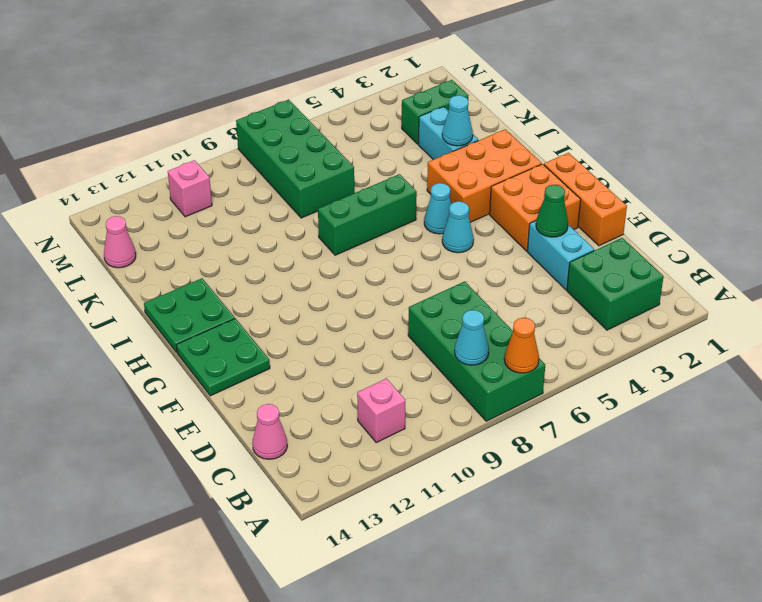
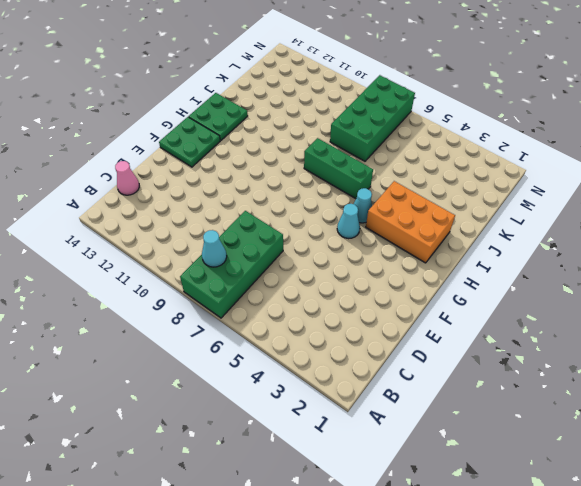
none -> green 2x2 brick [567,238,664,330]
none -> pink 1x1 brick [357,379,405,442]
none -> cyan 1x2 brick [527,221,594,290]

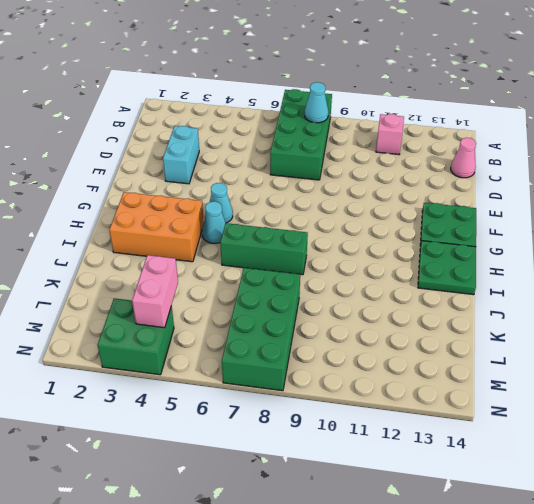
pink 1x2 brick [132,255,178,328] -> none
green 2x2 brick [98,298,174,375] -> green 2x2 brick moved to [567,238,664,330]
none -> orange 1x3 brick [544,153,627,246]
none -> orange 2x2 brick [490,164,581,251]
none -> cyan 1x2 brick [419,107,478,160]

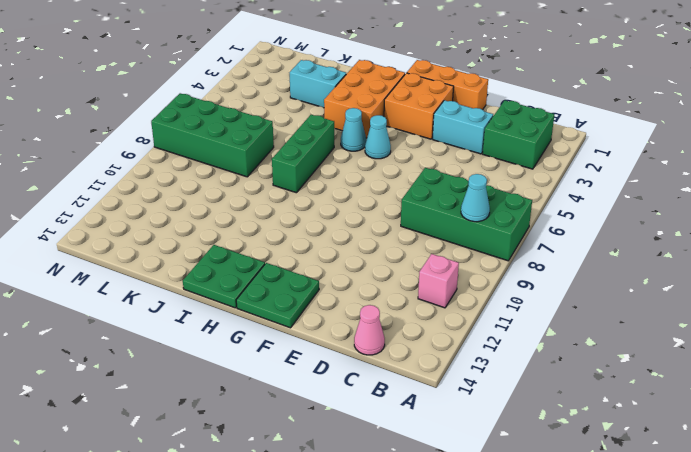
none -> green 1x2 brick [402,80,469,144]
none -> pink 1x1 cone [104,216,136,268]
none -> pink 1x1 brick [168,160,212,217]

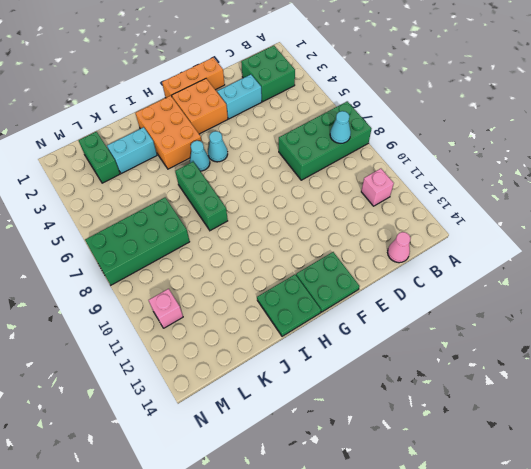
none -> pink 1x1 cone [104,216,136,268]
none -> orange 1x1 cone [504,318,539,373]
none -> green 1x1 cone [536,185,568,237]

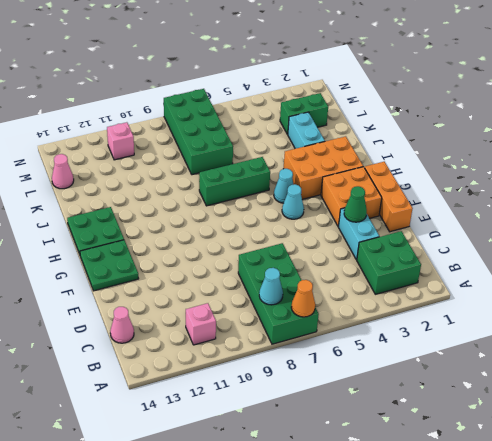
none -> cyan 1x1 cone [442,95,473,146]

